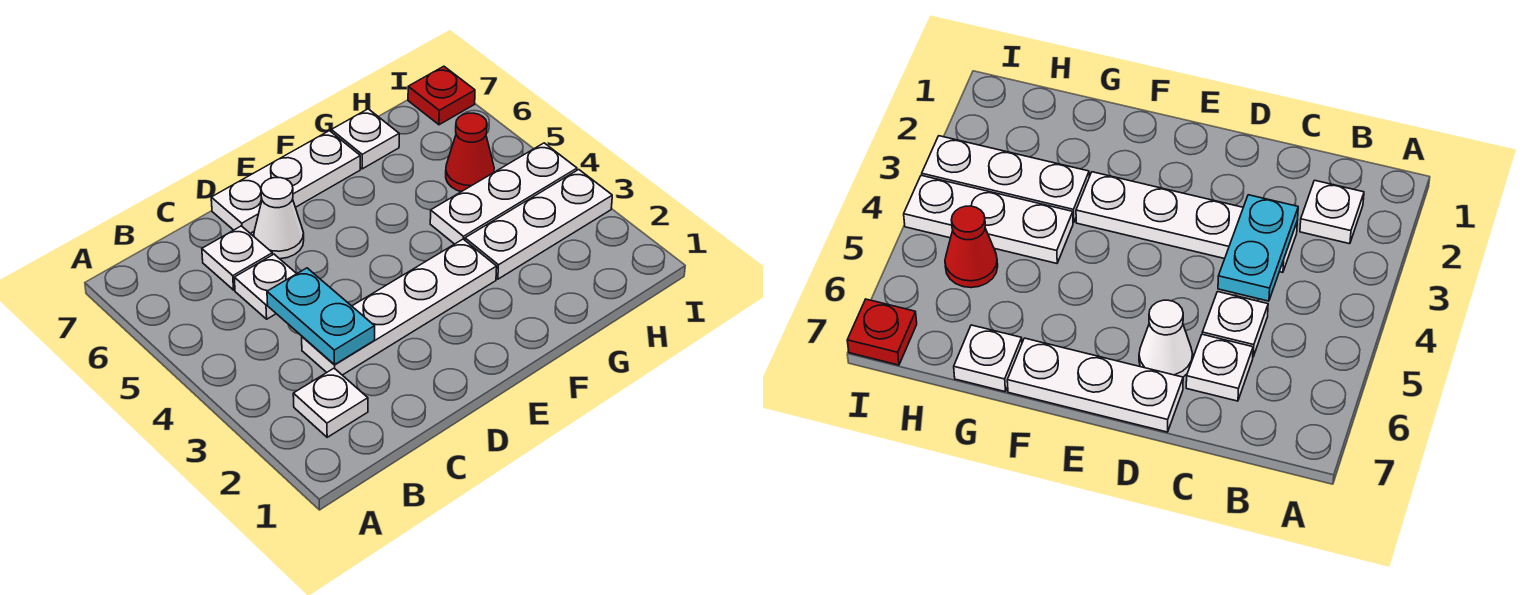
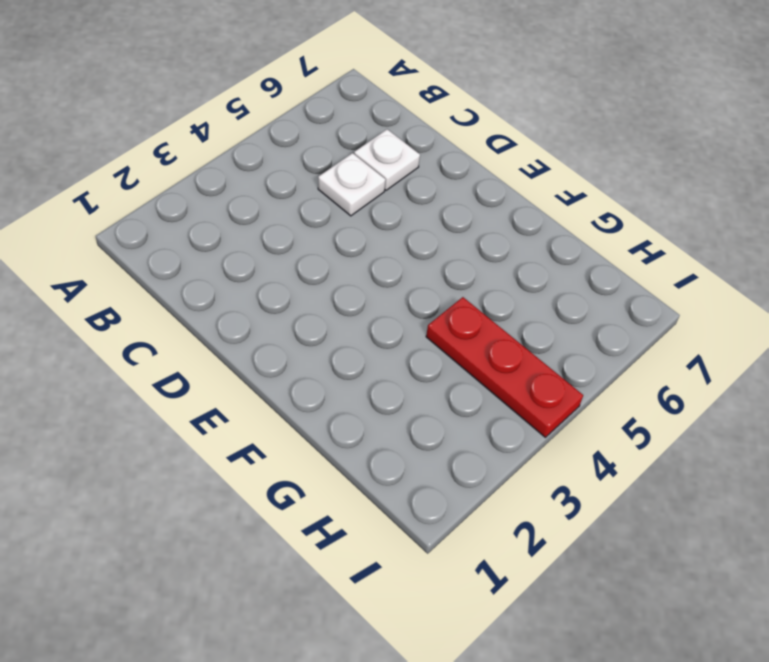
red 1x3 plate [426,297,583,437] -> white 1x3 plate [430,143,577,244]
none -> white 1x1 plate [293,368,368,437]
none -> white 1x4 plate [302,239,497,375]
none -> white 1x1 cone [254,178,304,259]

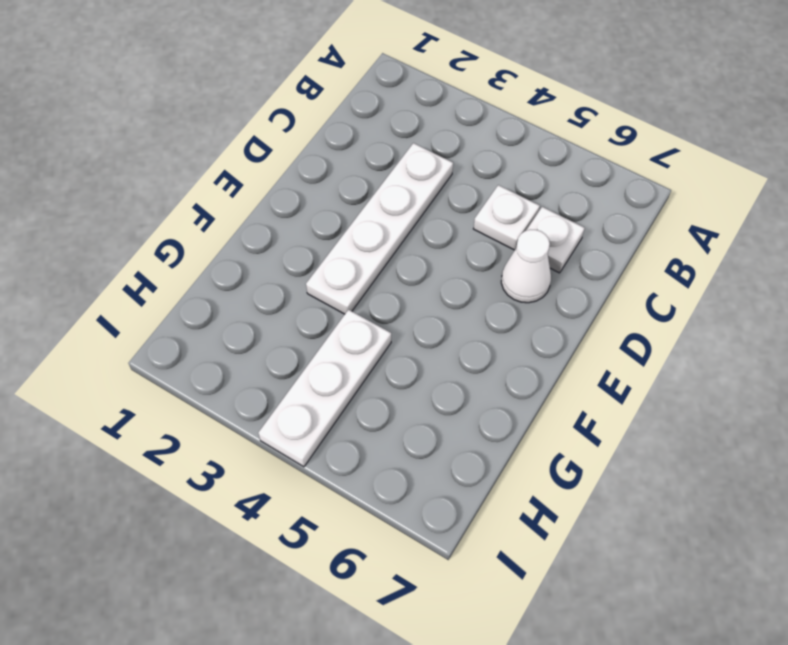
none -> white 1x1 plate [293,368,368,437]
none -> white 1x3 plate [211,131,360,233]
none -> white 1x3 plate [465,170,612,279]

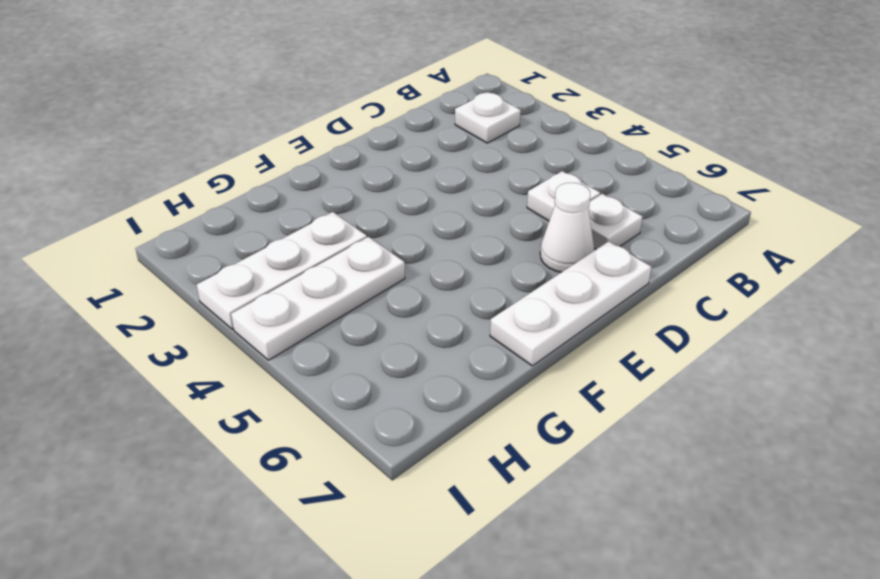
none -> white 1x4 plate [302,239,497,375]
none -> white 1x1 plate [331,109,399,169]
none -> red 1x1 cone [446,113,494,192]

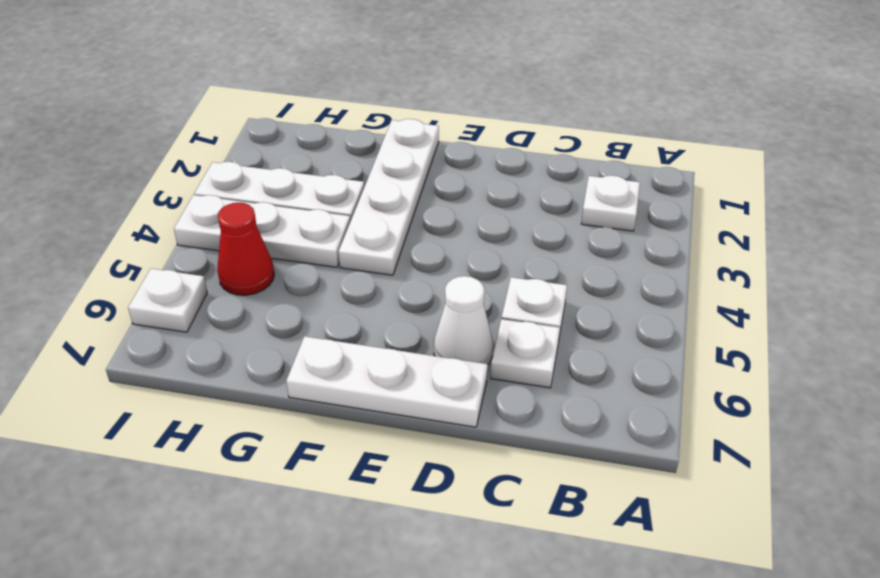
white 1x4 plate [339,119,439,275] -> white 1x4 plate turned to [302,239,497,375]
white 1x1 plate [128,269,207,332] -> white 1x1 plate moved to [331,109,399,169]
none -> red 1x1 plate [408,66,475,125]
none -> cyan 1x2 plate [267,268,375,365]

